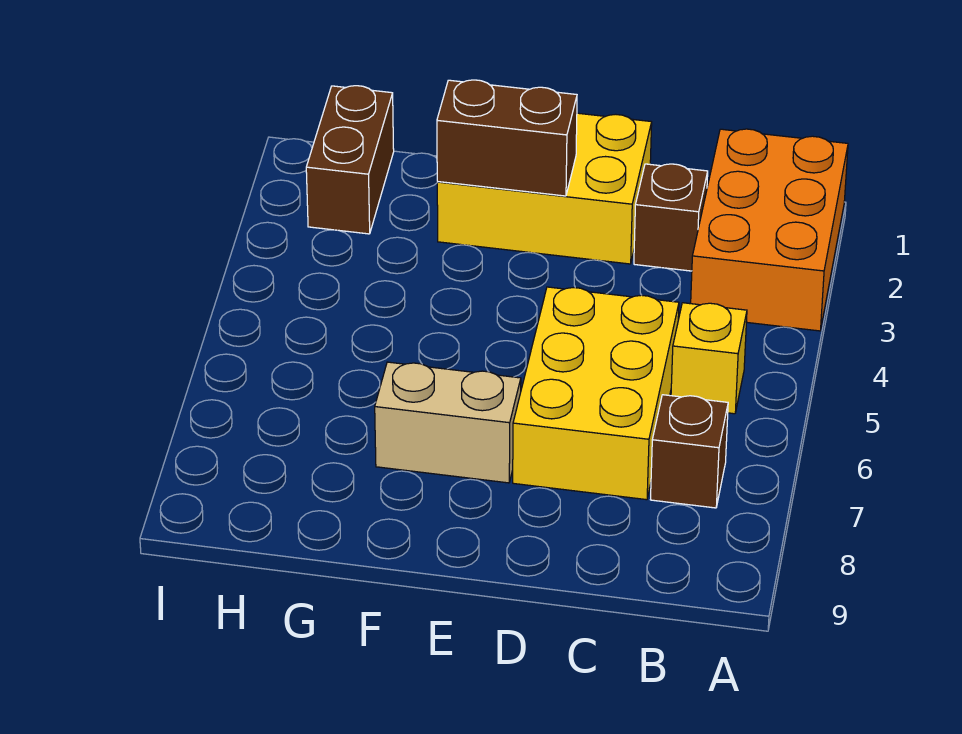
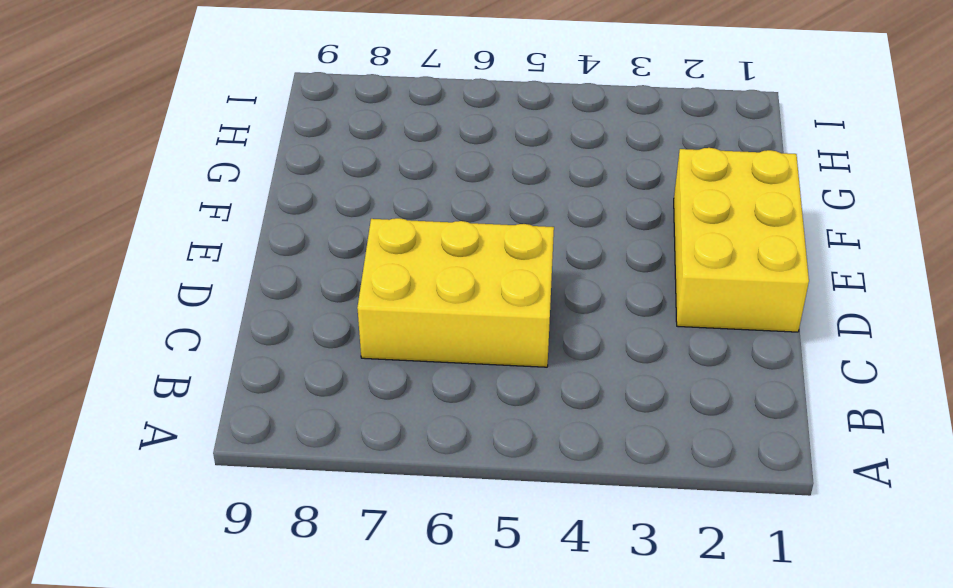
none -> orange 2x3 brick [691,129,848,331]
none -> yellow 1x1 brick [671,303,747,414]

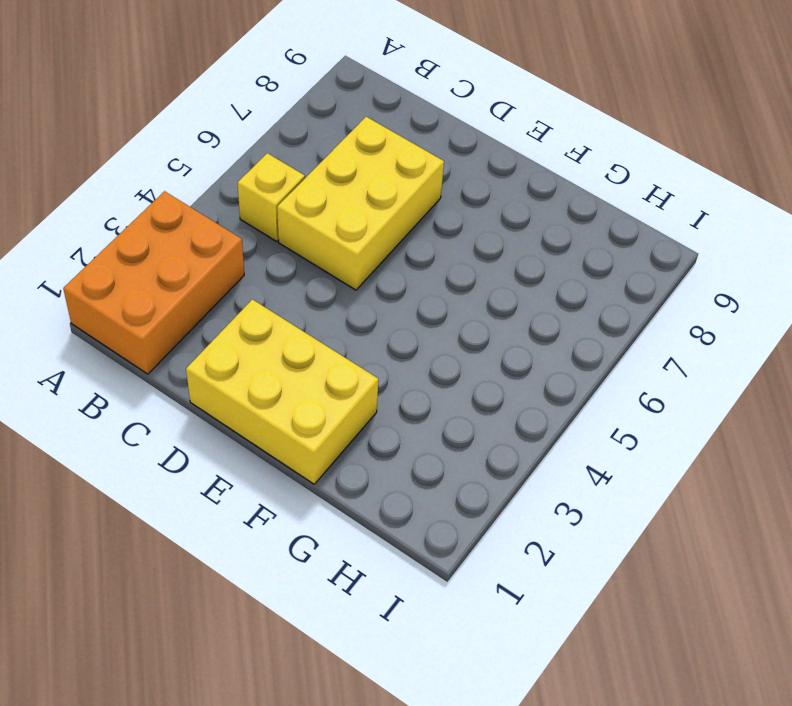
none -> brown 1x1 brick [650,395,728,508]
none -> brown 1x1 brick [634,164,708,271]

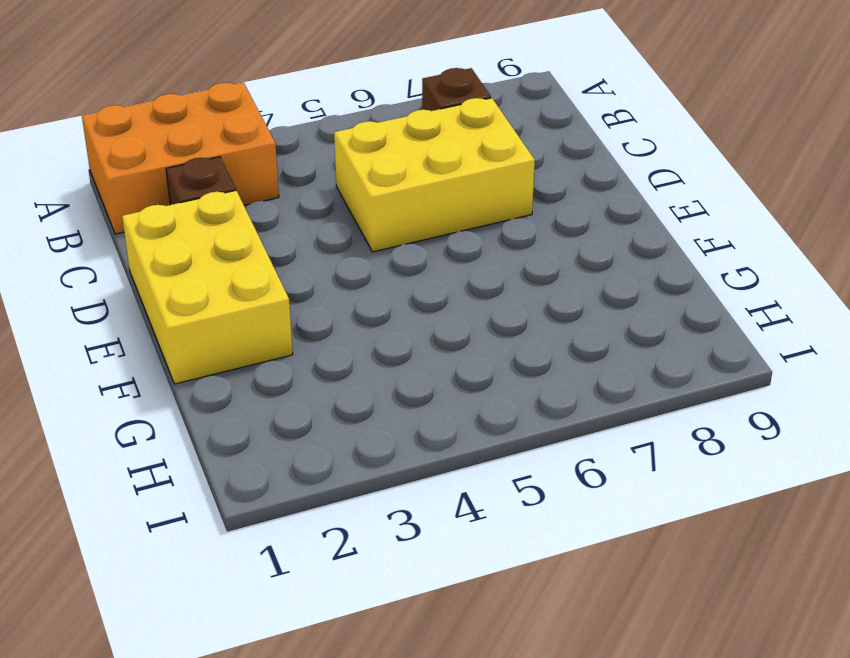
none -> yellow 1x1 brick [671,303,747,414]
none -> tan 1x2 brick [375,362,521,483]

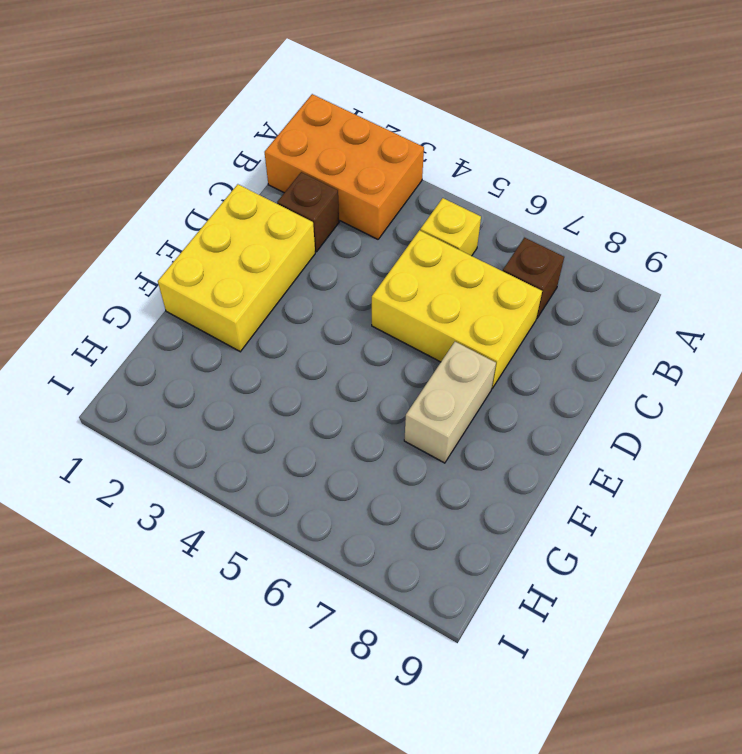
none -> brown 1x2 brick [306,86,394,234]
none -> brown 1x2 brick [437,80,577,196]

